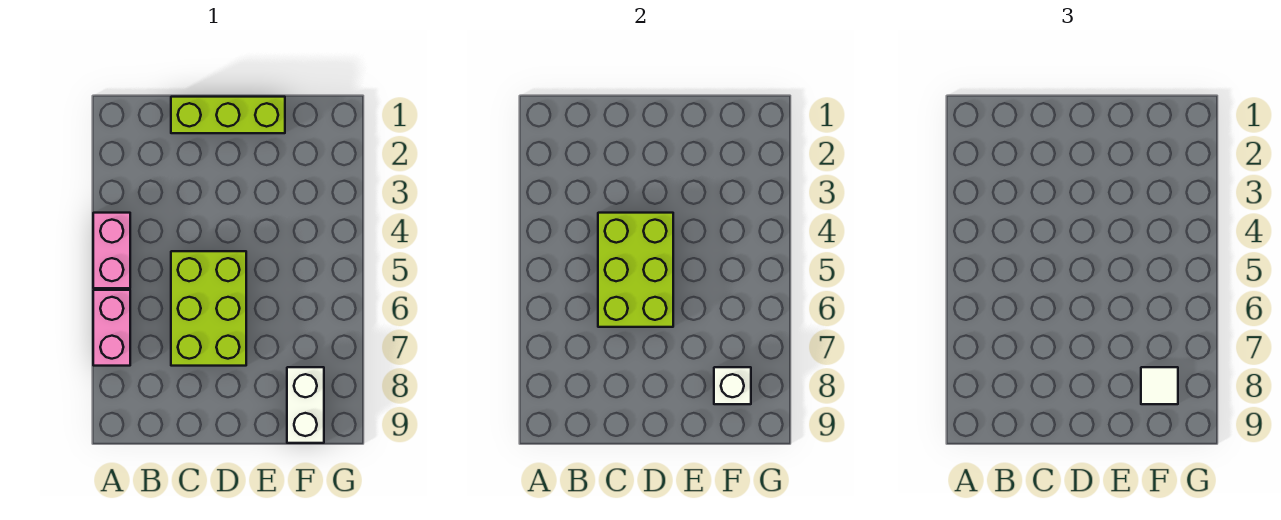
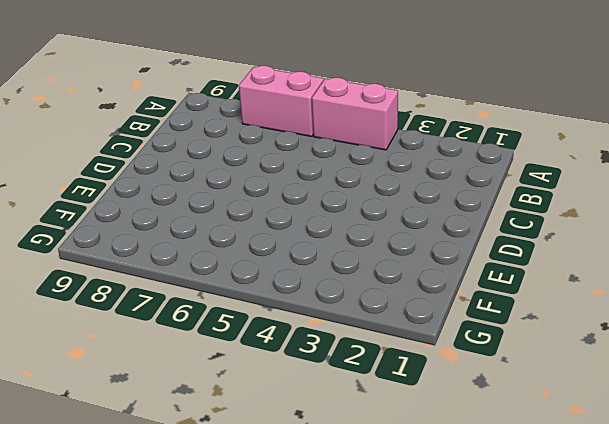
none -> lime 1x3 brick [171,97,285,133]
none -> lime 2x3 brick [171,251,246,366]

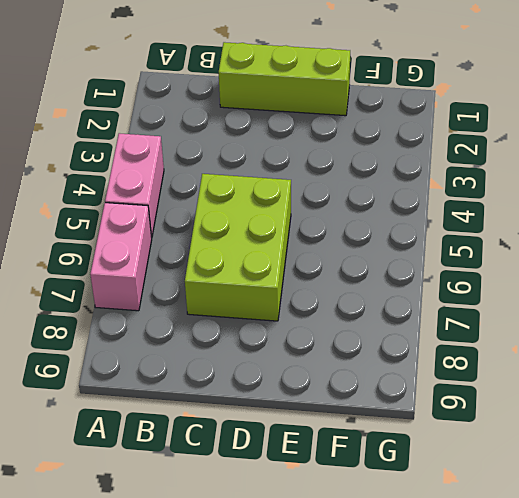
none -> white 1x2 brick [287,367,324,443]
none -> lime 2x3 brick [598,213,673,327]

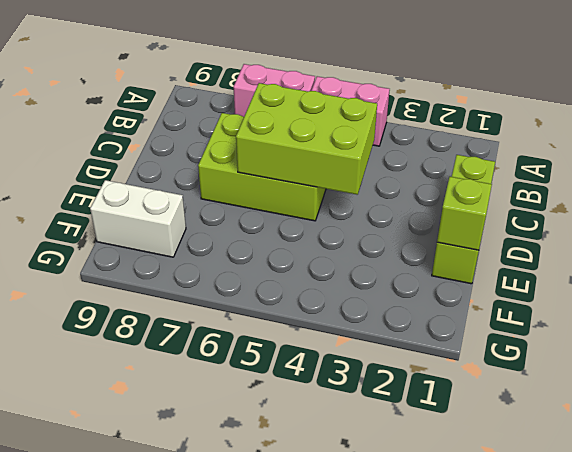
lime 1x1 brick [437,177,492,250] -> none
none -> white 1x1 brick [714,367,751,404]
none -> white 1x1 tile [1141,367,1178,404]

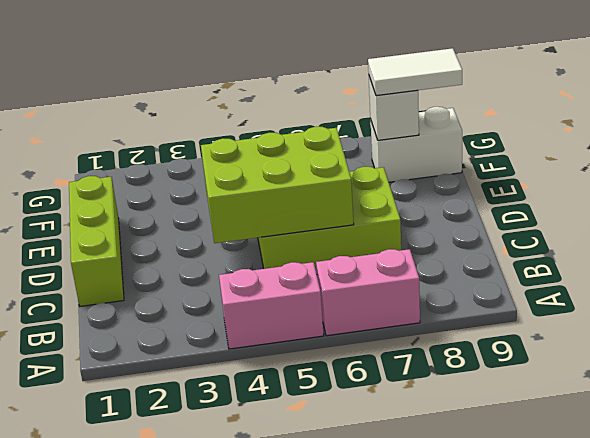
white 1x2 tile [368,48,462,96] -> white 1x1 tile [1141,367,1178,404]

